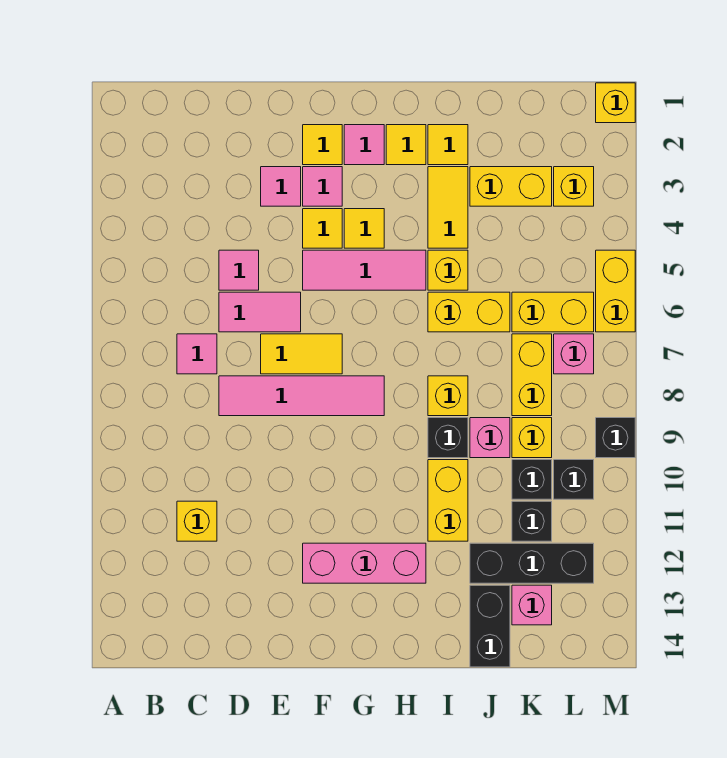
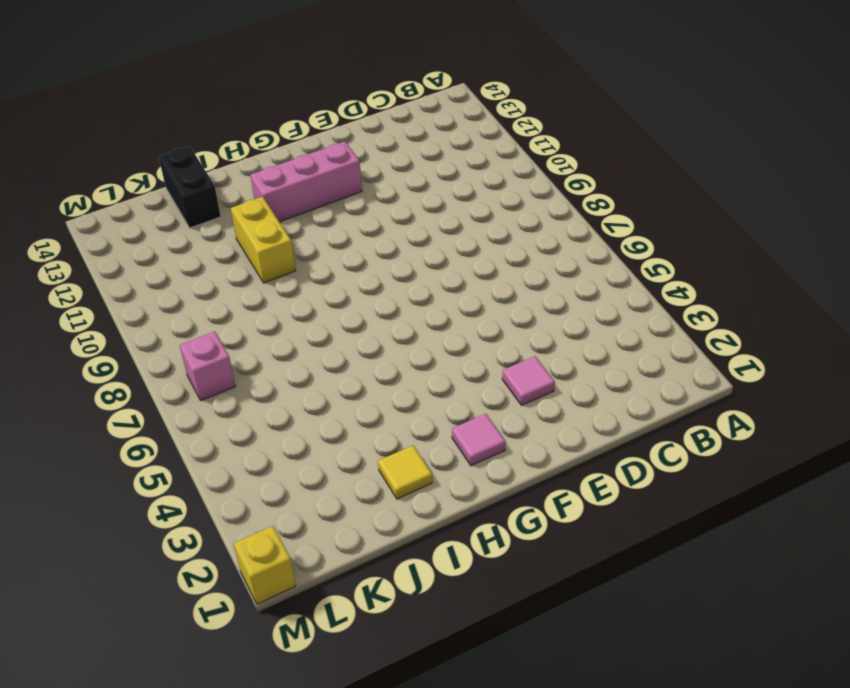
none -> pink 1x1 tile [177,334,217,374]
none -> yellow 1x1 brick [177,501,217,541]
none -> pink 1x1 tile [219,250,259,290]
none -> pink 1x2 tile [219,292,301,332]

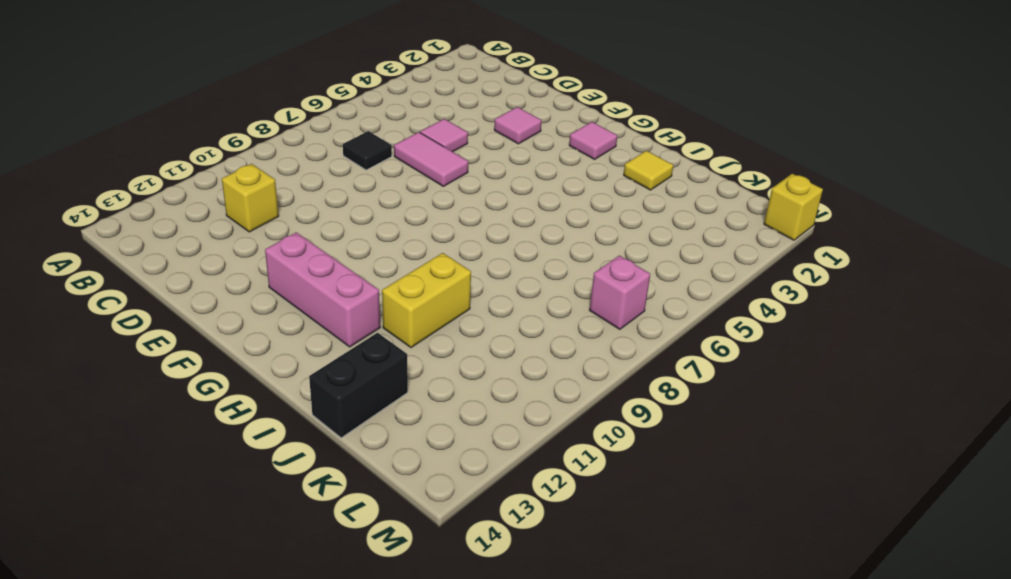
black 1x1 tile [343,131,392,170] -> pink 1x1 tile [177,334,217,374]
none -> pink 1x4 tile [219,376,384,416]
none -> yellow 1x2 tile [261,334,342,374]
none -> yellow 1x1 tile [303,125,342,165]
none -> pink 1x1 tile [303,167,342,206]

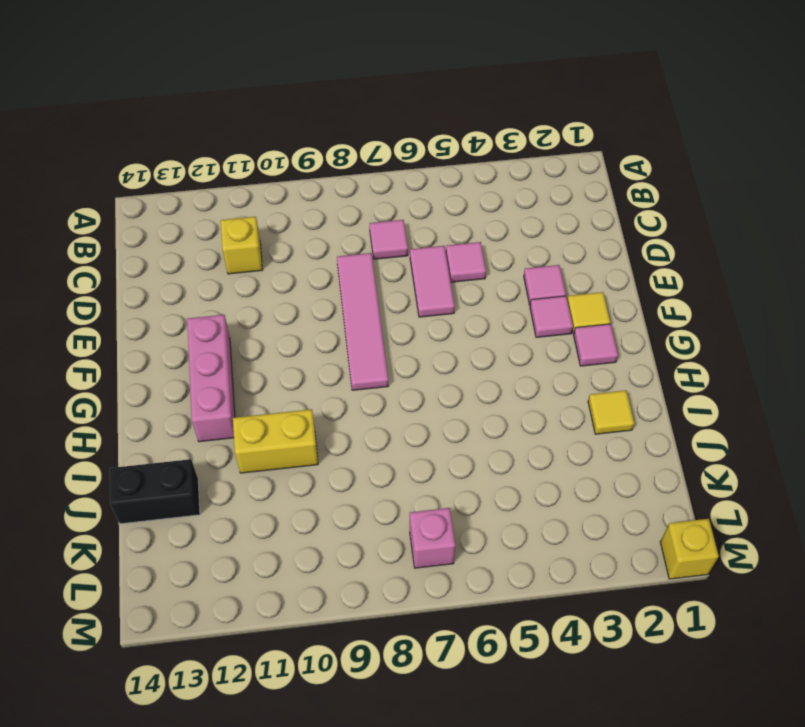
none -> yellow 1x2 tile [261,334,342,374]
none -> yellow 1x1 tile [303,209,342,248]
none -> pink 1x3 tile [303,250,426,290]
none -> yellow 1x1 tile [344,209,384,248]

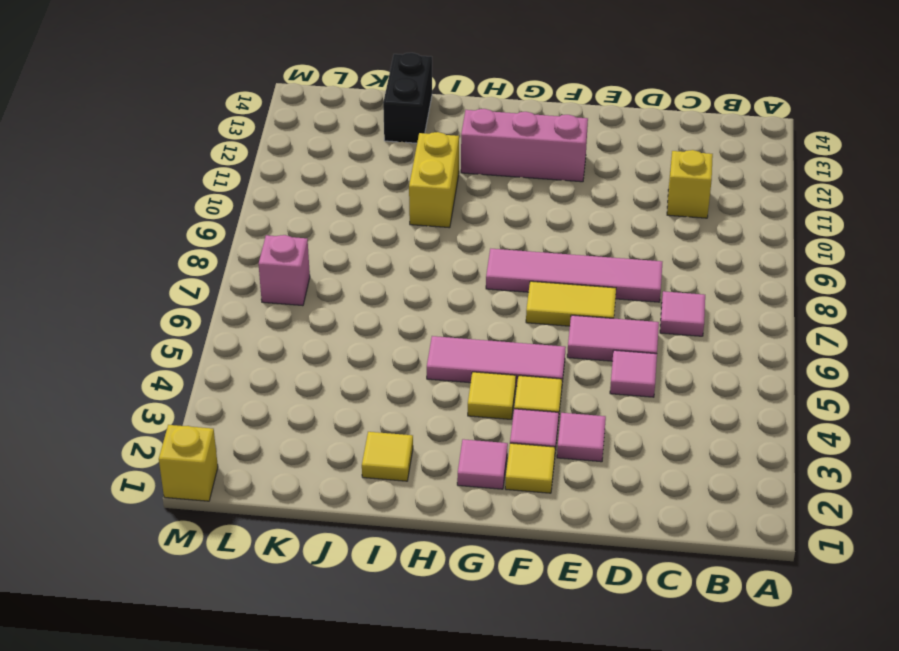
none -> yellow 1x1 tile [386,125,426,165]
none -> yellow 1x2 tile [428,167,468,248]
none -> yellow 1x1 brick [428,250,468,290]
none -> yellow 1x2 brick [428,292,510,332]

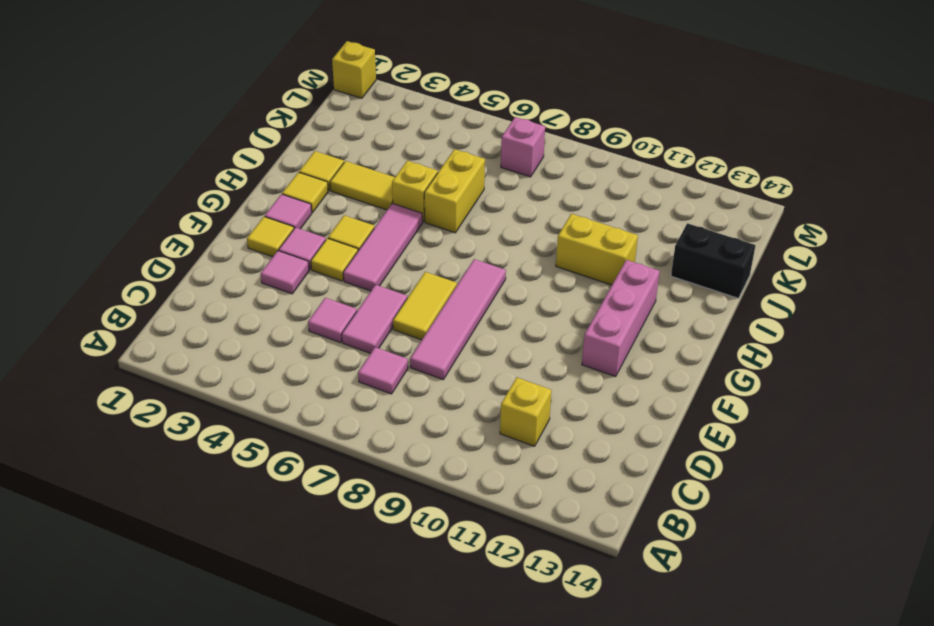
none -> yellow 1x1 brick [428,376,468,416]
none -> black 1x1 brick [428,418,468,458]
none -> yellow 1x2 brick [470,167,552,206]
none -> pink 1x1 brick [470,418,510,458]

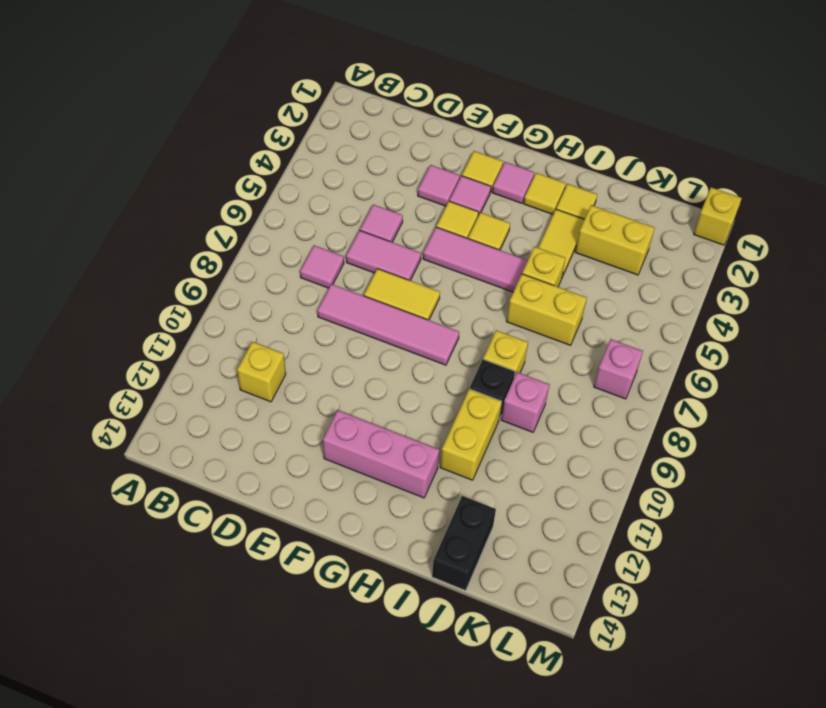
none -> black 1x3 brick [470,543,594,583]
none -> yellow 1x2 brick [512,292,594,332]
none -> yellow 1x2 brick [512,334,552,416]
none -> yellow 1x1 brick [512,418,552,458]

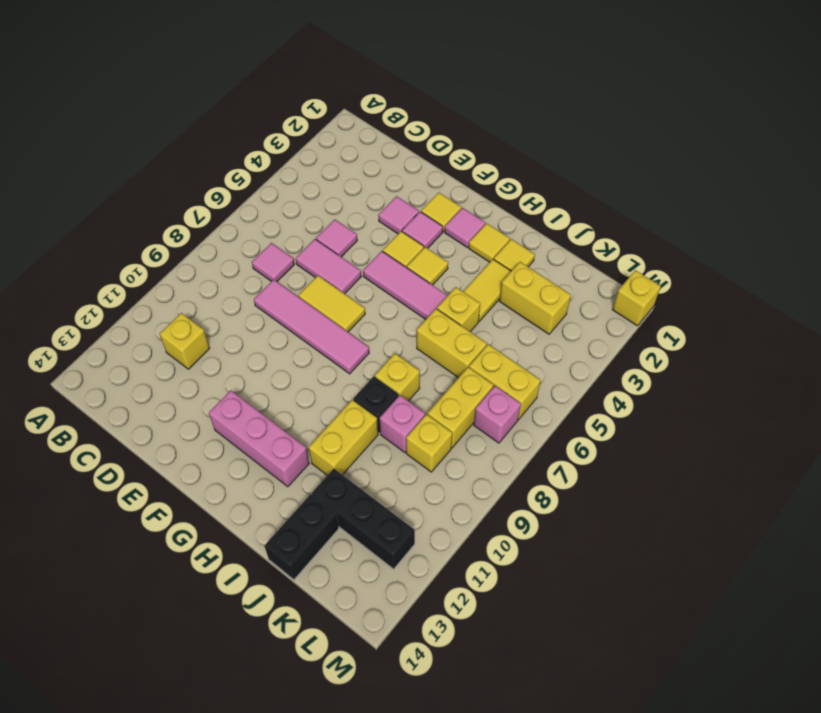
none -> black 1x1 brick [512,460,552,499]
none -> black 1x1 brick [512,501,552,541]
none -> pink 1x1 brick [512,585,552,625]
none -> yellow 1x1 brick [554,167,594,206]

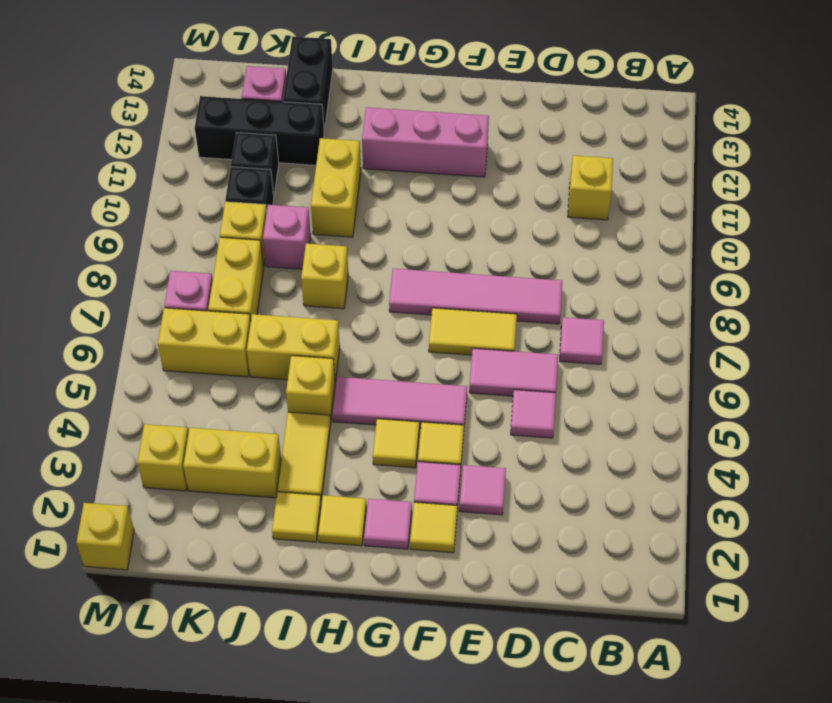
none -> black 1x1 brick [428,418,468,458]
none -> black 1x1 brick [554,460,594,499]
none -> yellow 1x2 brick [596,250,635,332]
none -> black 1x1 brick [596,418,635,458]

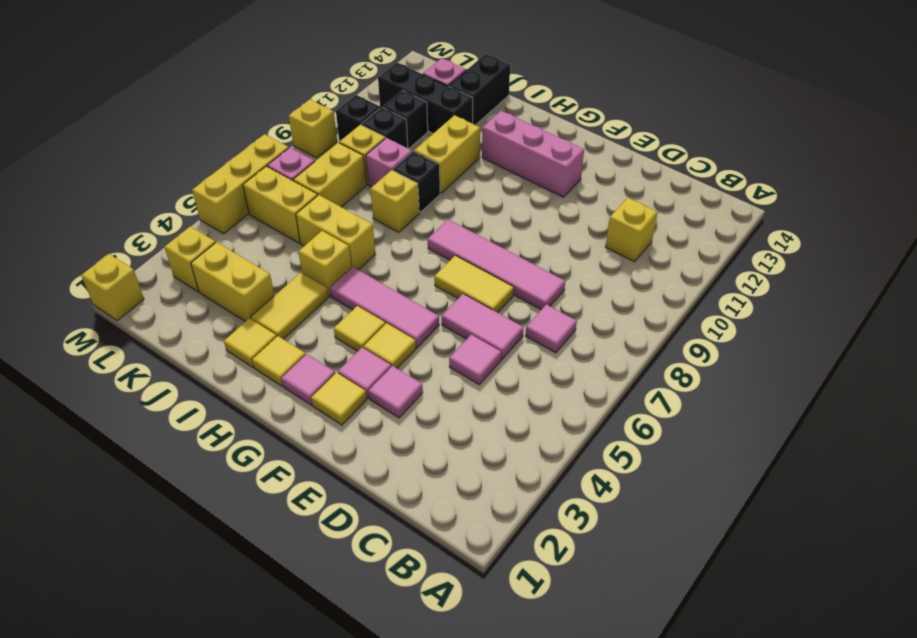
yellow 1x3 brick [192,134,289,234] -> yellow 1x2 brick [596,250,635,332]
yellow 1x1 brick [289,100,337,158] -> black 1x1 brick [596,418,635,458]

